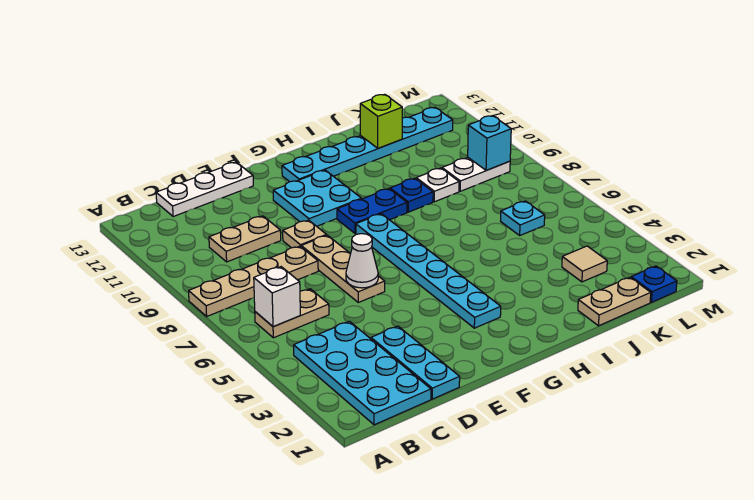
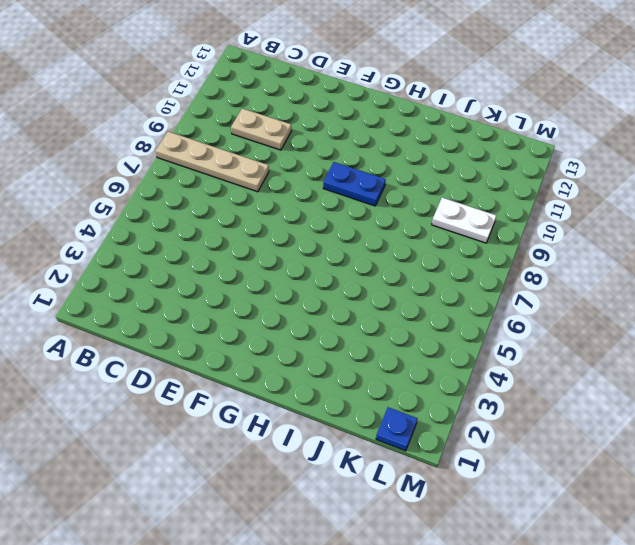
none -> cyan 2x4 plate [294,321,431,425]
none -> tan 1x2 plate [255,289,329,338]
none -> white 1x3 plate [156,162,253,217]

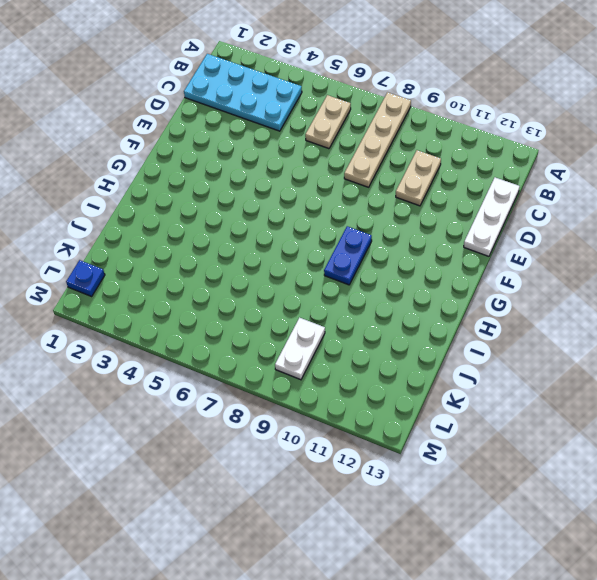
none -> cyan 1x3 plate [371,326,460,399]
none -> tan 1x3 plate [301,235,385,302]
none -> tan 1x1 plate [283,220,327,248]

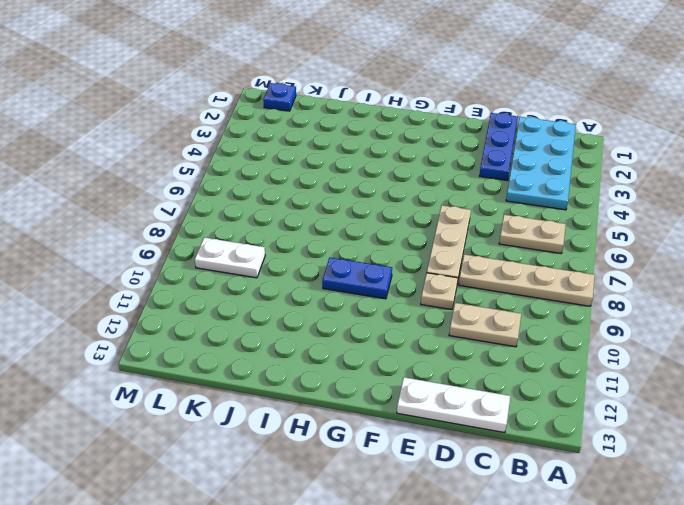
blue 1x3 plate [479,113,518,181] -> cyan 1x3 plate [371,326,460,399]
none -> cyan 2x2 plate [273,170,361,226]
none -> cyan 1x6 plate [356,214,501,328]
none -> cyan 1x6 plate [282,107,453,182]

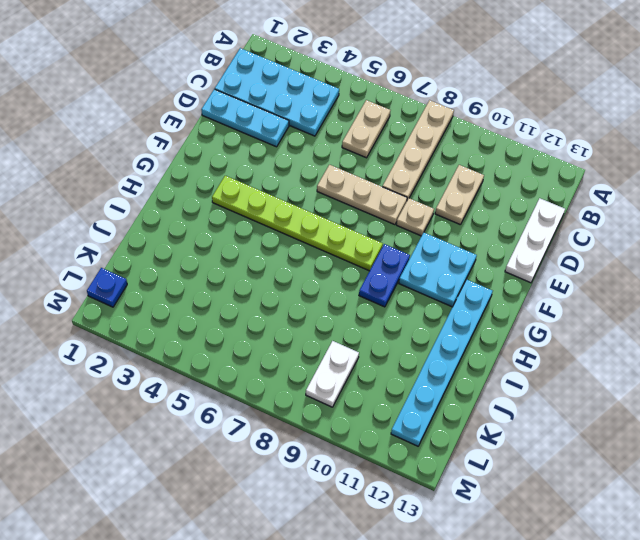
lime 1x6 plate [212,176,383,271] -> cyan 1x6 plate [356,214,501,328]
none -> blue 1x1 plate [390,178,433,212]
none -> tan 1x2 plate [578,277,651,326]
none -> white 1x1 plate [416,168,459,202]

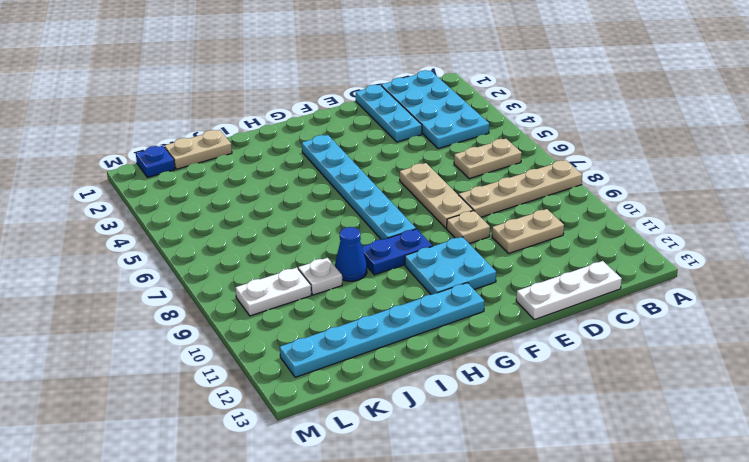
blue 1x1 cone [335,227,367,281] -> blue 1x1 plate [390,178,433,212]
none -> tan 1x1 tile [562,246,607,282]
none -> cyan 1x1 plate [501,201,545,235]
none -> white 1x1 brick [254,267,300,327]

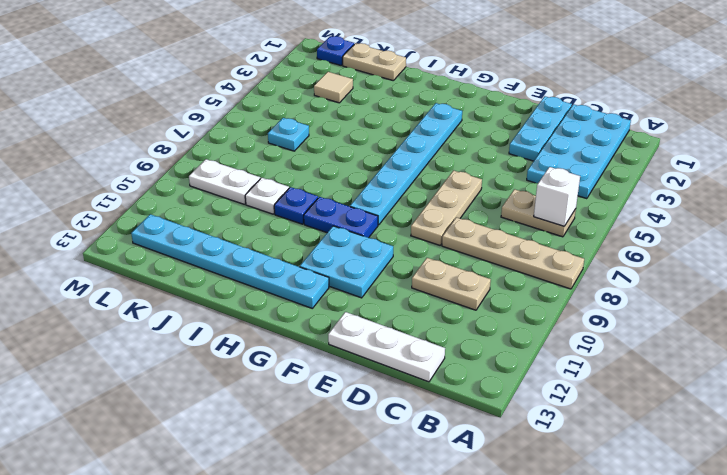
none -> tan 1x1 plate [283,220,327,248]
none -> white 1x1 cone [346,234,378,288]
none -> lime 1x1 brick [360,94,402,148]

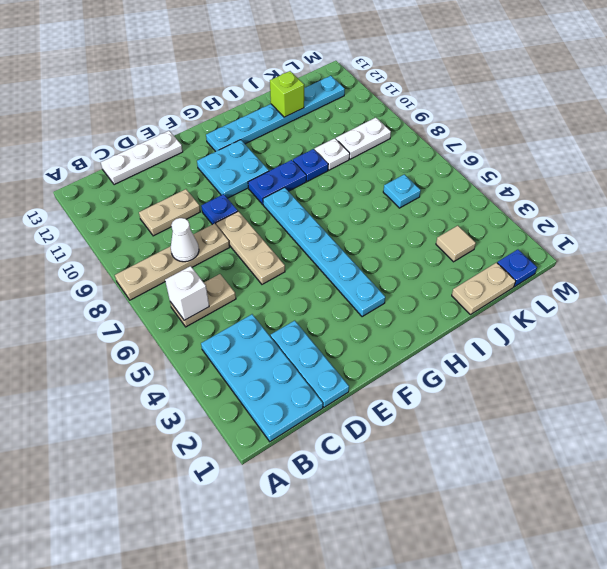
white 1x1 cone [171,218,199,262] -> white 1x1 cone moved to [346,234,378,288]
blue 1x1 plate [201,194,238,225] -> tan 1x1 plate [283,220,327,248]
none -> cyan 1x1 brick [468,116,511,171]

